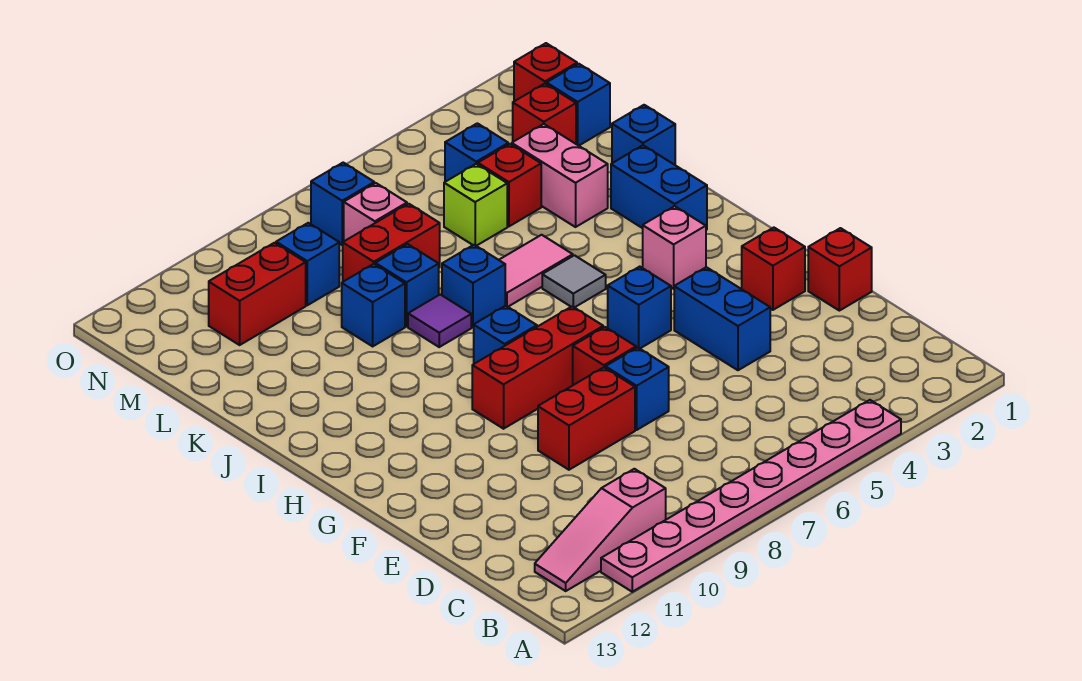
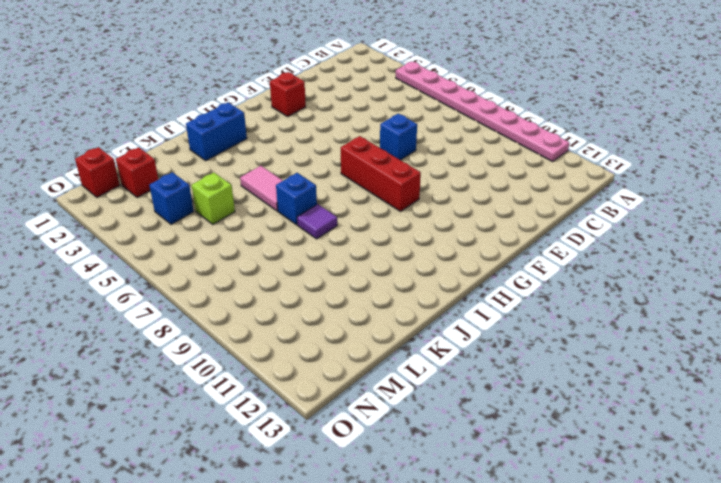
none -> pink 1x3 slope [535,469,666,591]
none -> red 1x1 brick [808,228,872,311]
none -> blue 1x2 brick [674,267,770,370]
none -> red 1x2 brick [538,367,635,470]

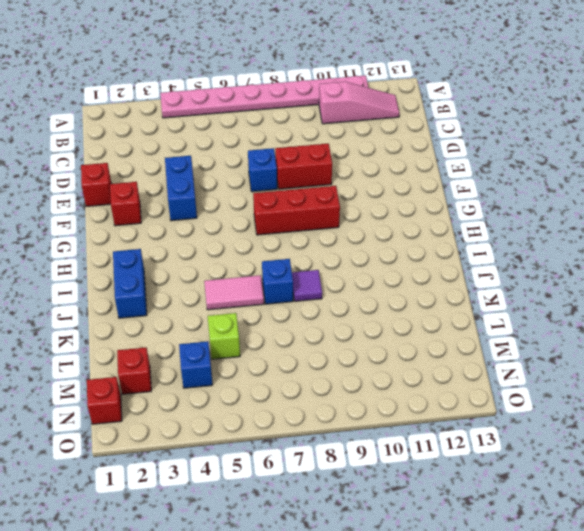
none -> red 1x1 brick [573,327,636,385]
none -> blue 1x1 brick [608,267,671,348]
none -> pink 1x1 brick [643,206,706,289]
none -> blue 1x1 brick [474,306,537,364]

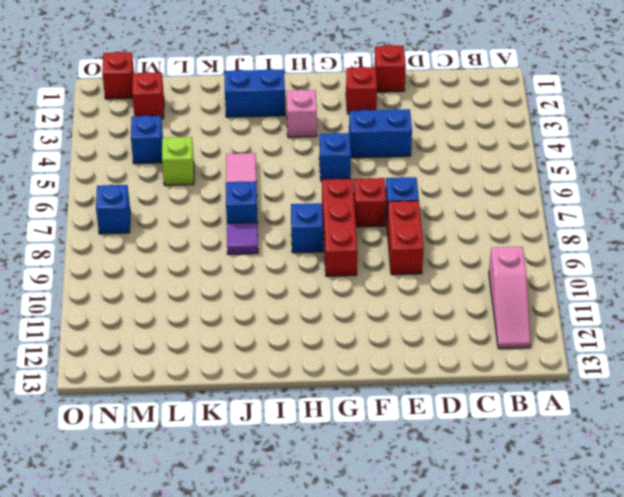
none -> pink 1x8 plate [601,400,901,592]
none -> grey 1x1 tile [542,255,606,308]
none -> blue 1x1 brick [612,105,675,165]
none -> pink 1x2 brick [512,124,608,227]

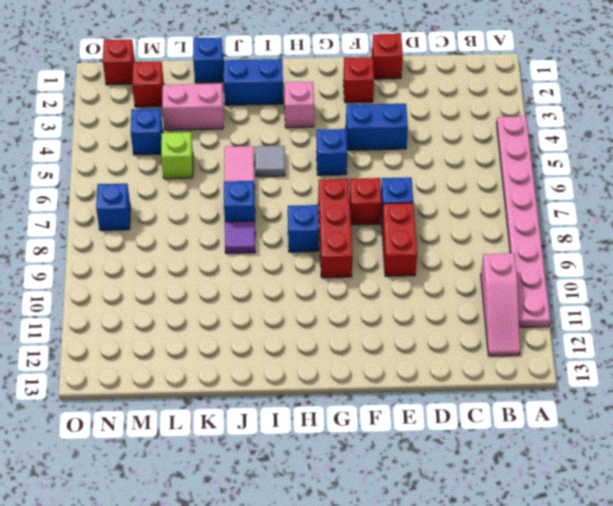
none -> blue 1x1 brick [375,244,439,327]
none -> blue 1x1 brick [342,264,405,346]
none -> red 1x1 brick [478,144,541,226]
none -> red 1x2 brick [343,204,440,282]

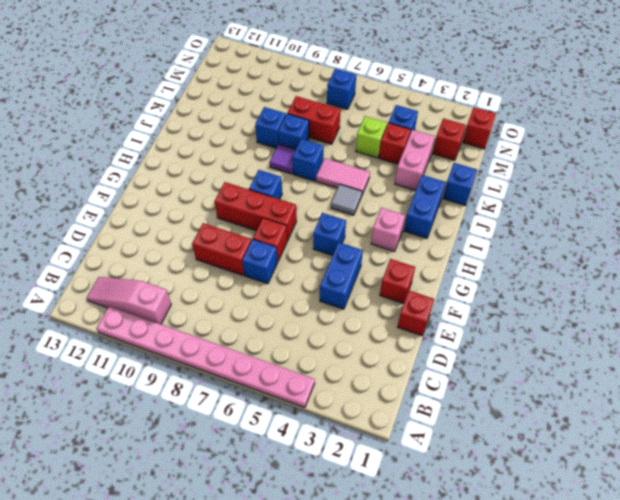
none -> blue 1x1 brick [547,64,610,146]
none -> pink 1x1 brick [344,183,407,241]
none -> blue 1x1 brick [276,223,339,305]
none -> red 1x2 brick [209,243,306,345]

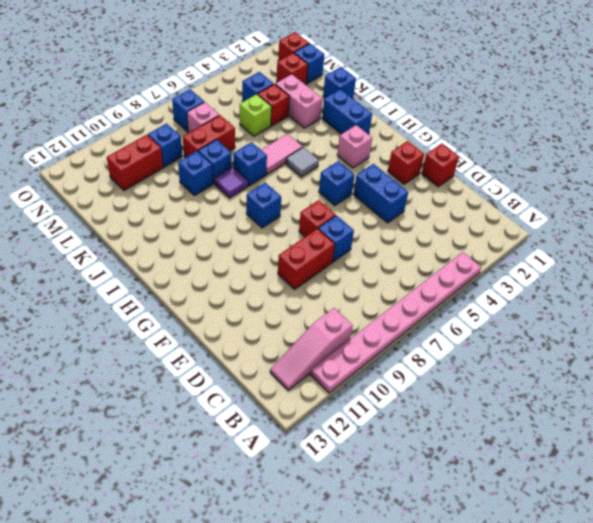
none -> red 1x3 brick [472,306,603,429]

